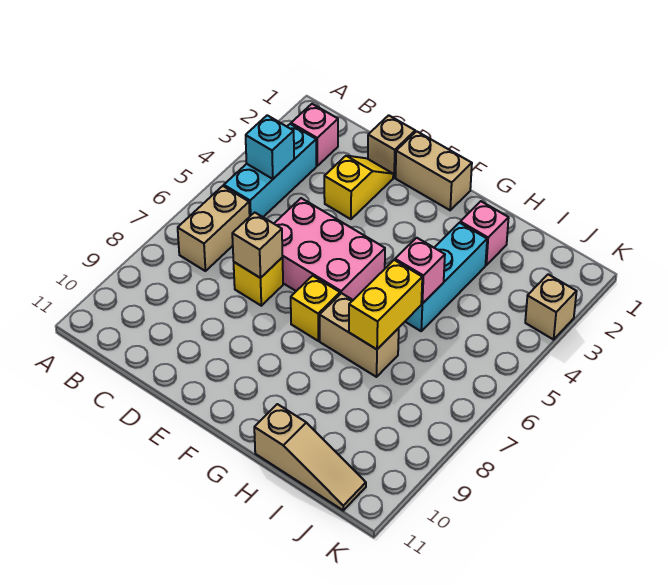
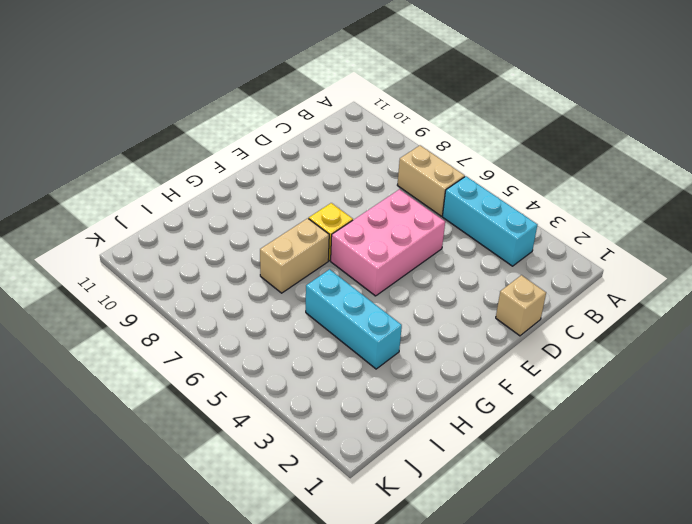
none -> pink 1x1 brick [291,104,338,166]
none -> yellow 1x2 slope [324,156,393,219]
none -> yellow 1x1 brick [234,258,283,306]

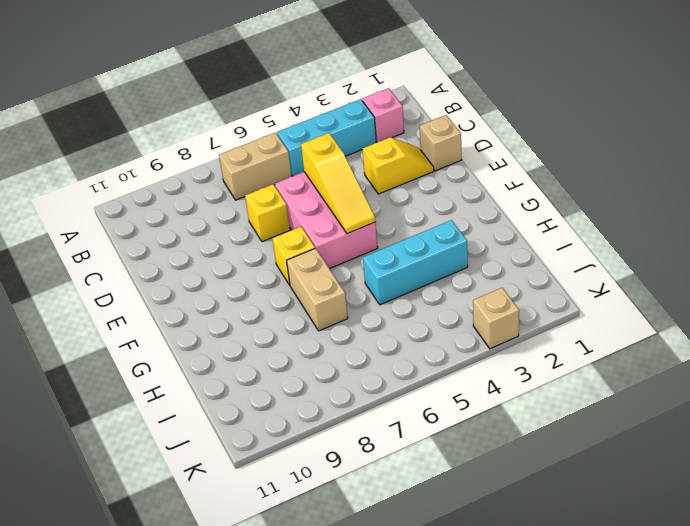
yellow 1x3 slope [301,133,375,234] -> none
none -> tan 1x2 brick [395,131,472,210]
none -> pink 1x1 brick [460,201,509,265]
none -> tan 1x3 slope [254,404,366,510]

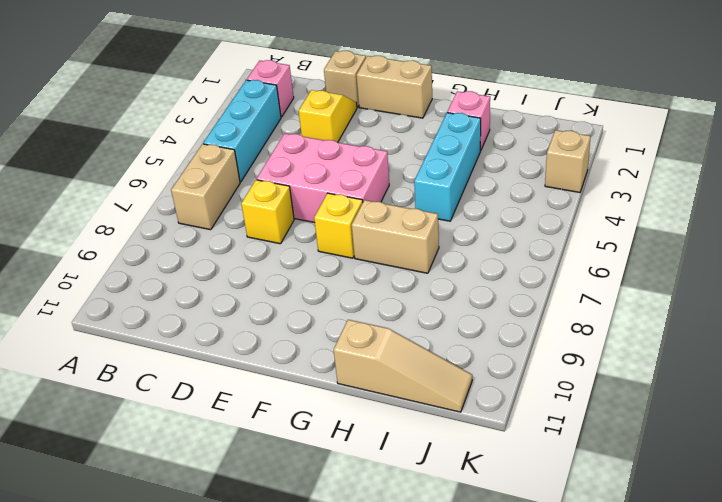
none -> cyan 1x1 brick [246,115,294,179]
none -> tan 1x1 brick [232,212,283,278]
none -> pink 1x1 brick [395,238,445,304]

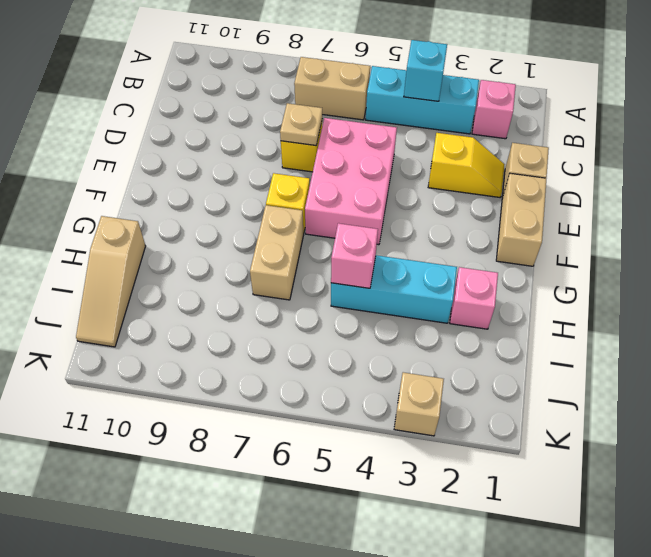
tan 1x1 plate [280,103,322,146] -> tan 1x1 brick [232,212,283,278]
none -> yellow 1x2 brick [349,260,422,349]

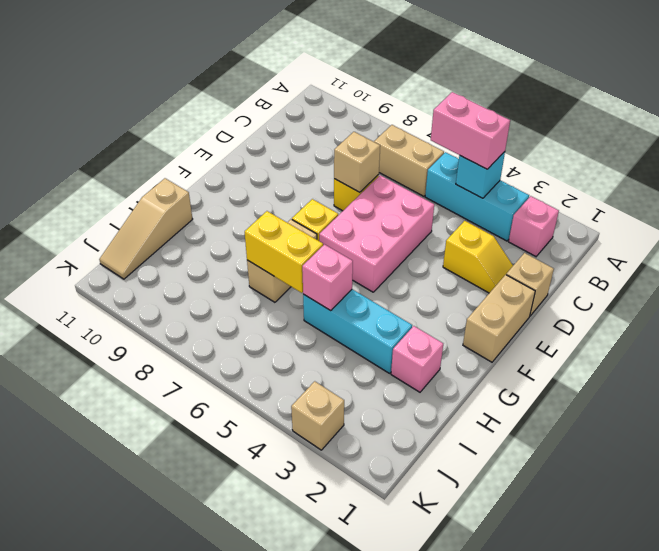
pink 1x2 brick [431,92,510,169] -> none

